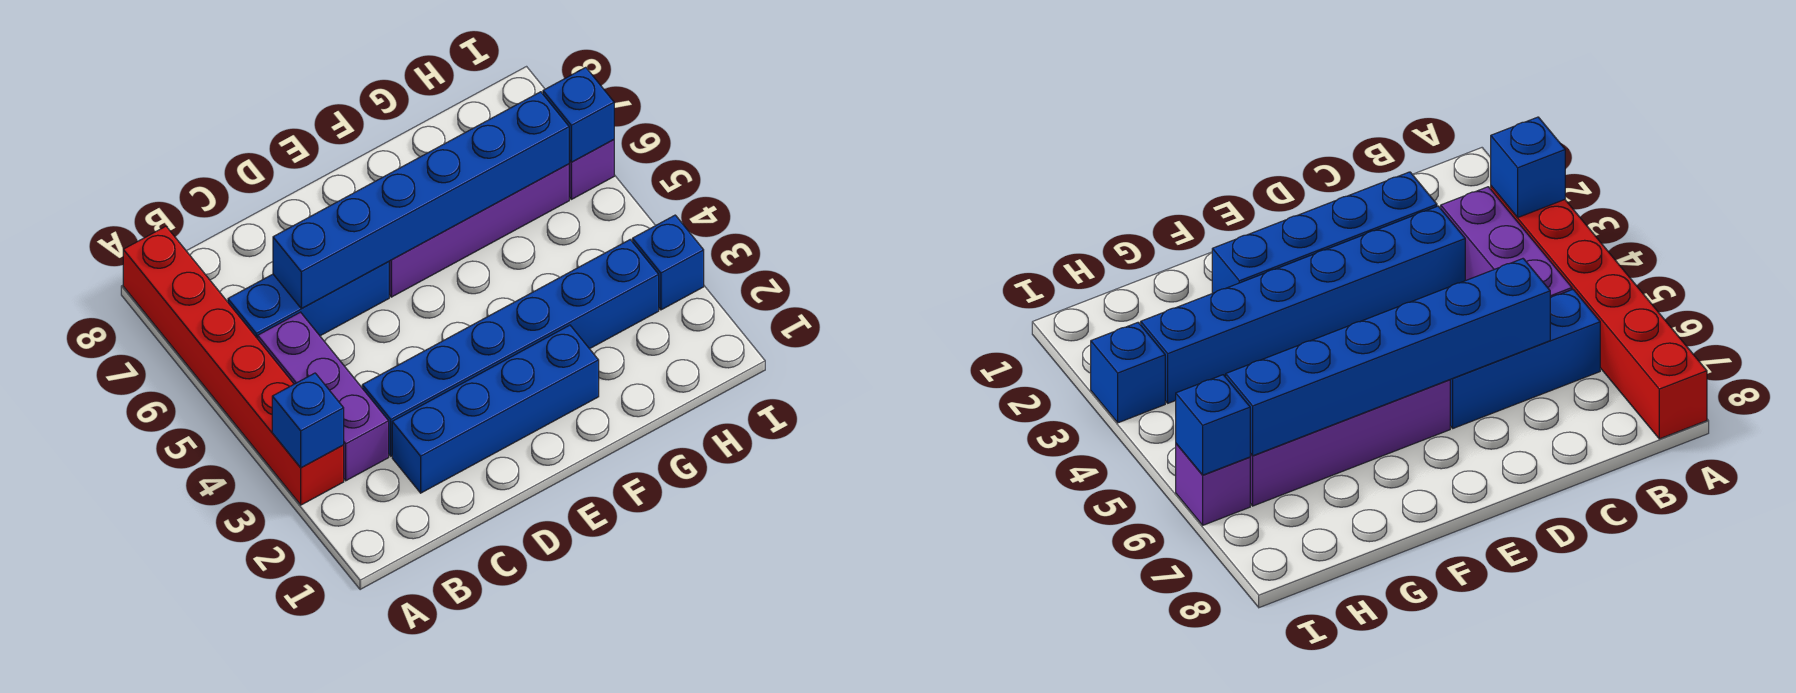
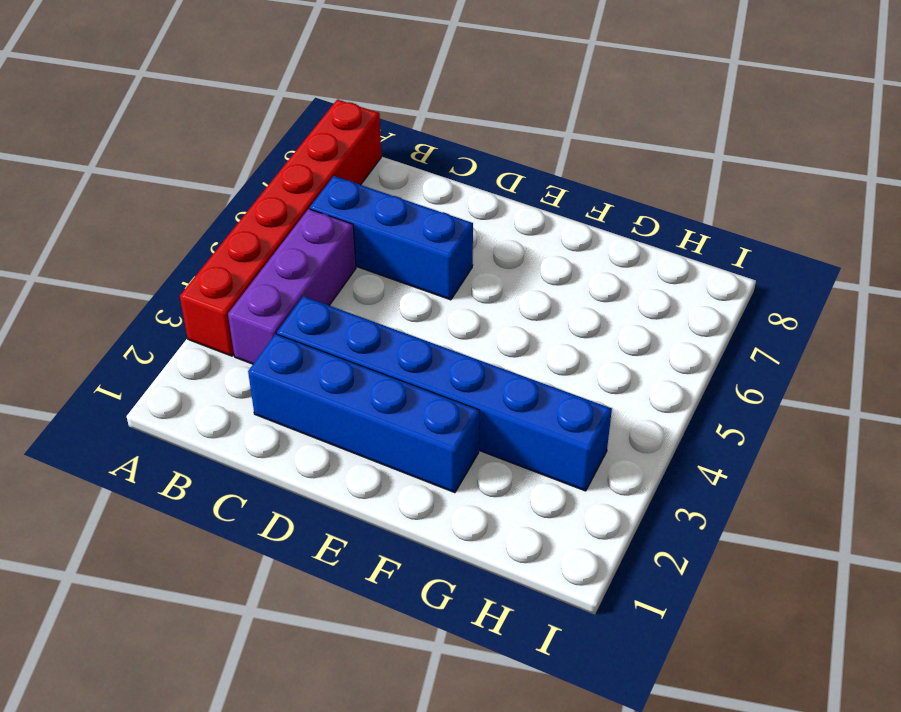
none -> purple 1x4 brick [389,164,569,297]
none -> blue 1x1 brick [632,215,704,310]

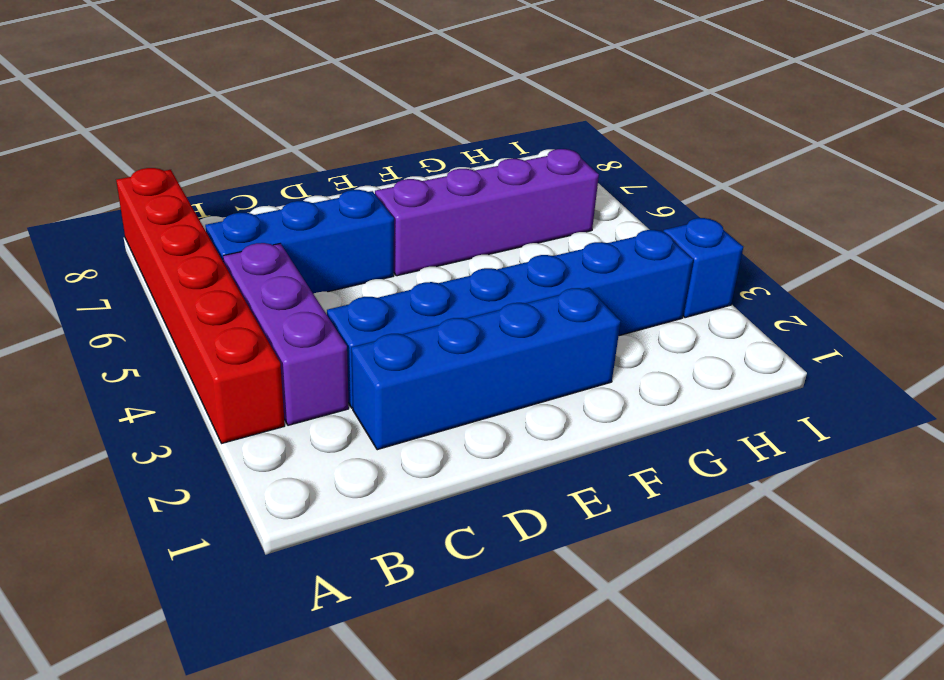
none -> purple 1x1 brick [569,140,614,199]
none -> blue 1x1 brick [272,373,344,468]

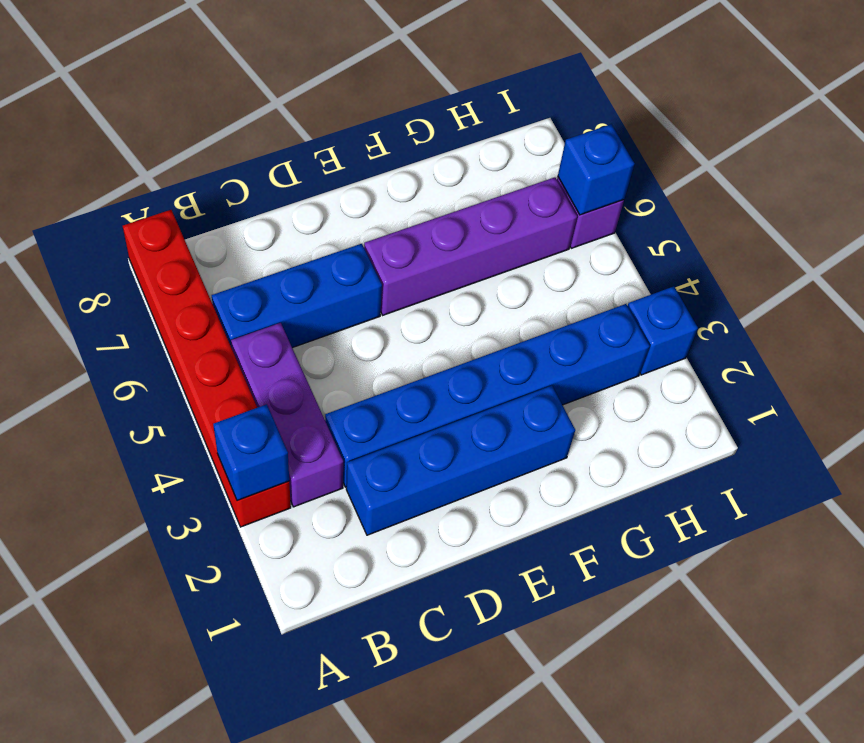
none -> blue 1x6 brick [273,92,570,309]

